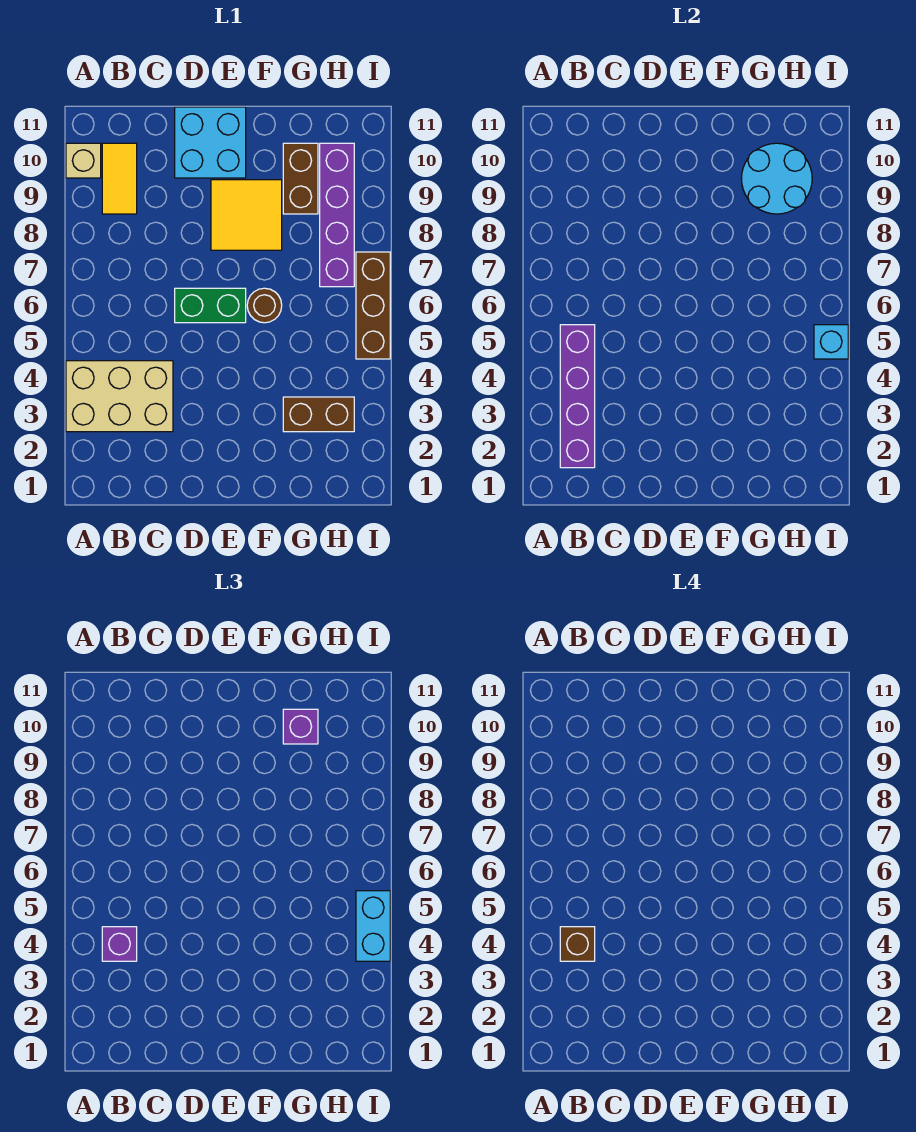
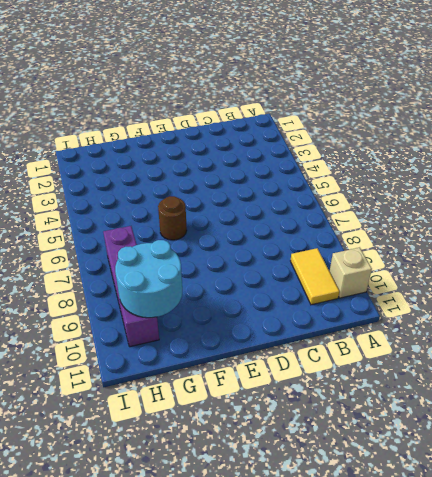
none -> tan 2x3 brick [66,361,173,432]
none -> green 1x2 brick [175,288,246,323]
none -> cyan 2x2 brick [175,107,246,178]

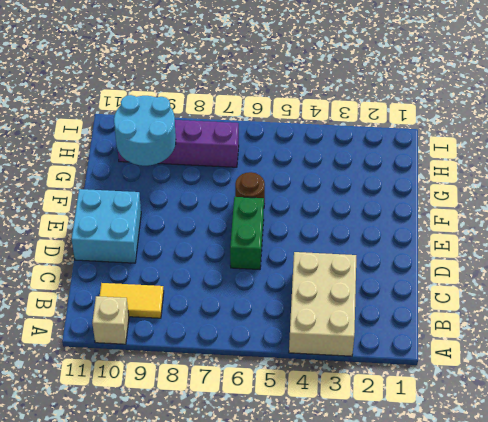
none -> yellow 2x2 tile [211,180,282,250]
none -> brown 1x2 brick [283,397,354,432]
none -> brown 1x2 brick [283,143,318,214]

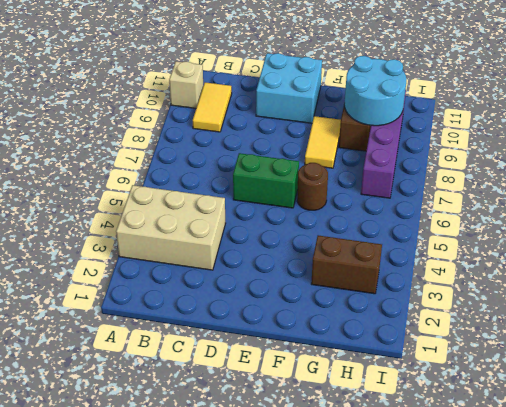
yellow 1x2 tile [305,116,341,168] -> yellow 2x2 tile [211,180,282,250]
none -> brown 1x3 brick [356,252,390,359]
none -> purple 1x4 brick [560,325,595,468]
none -> cyan 1x1 brick [814,325,848,359]

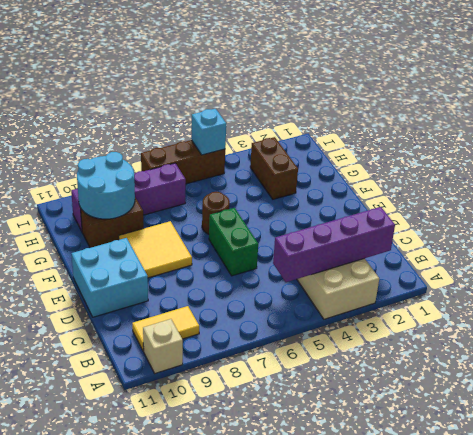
none -> purple 1x1 brick [102,927,137,961]
none -> purple 1x1 brick [283,709,318,744]
none -> cyan 1x2 brick [356,891,390,961]

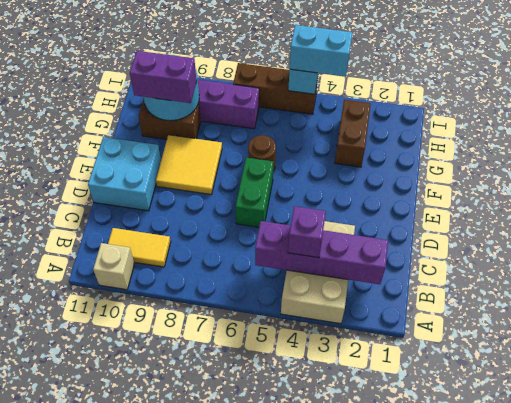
purple 1x2 brick [130,51,197,103] -> purple 1x1 brick [283,709,318,744]
none -> brown 1x1 brick [560,927,595,961]

